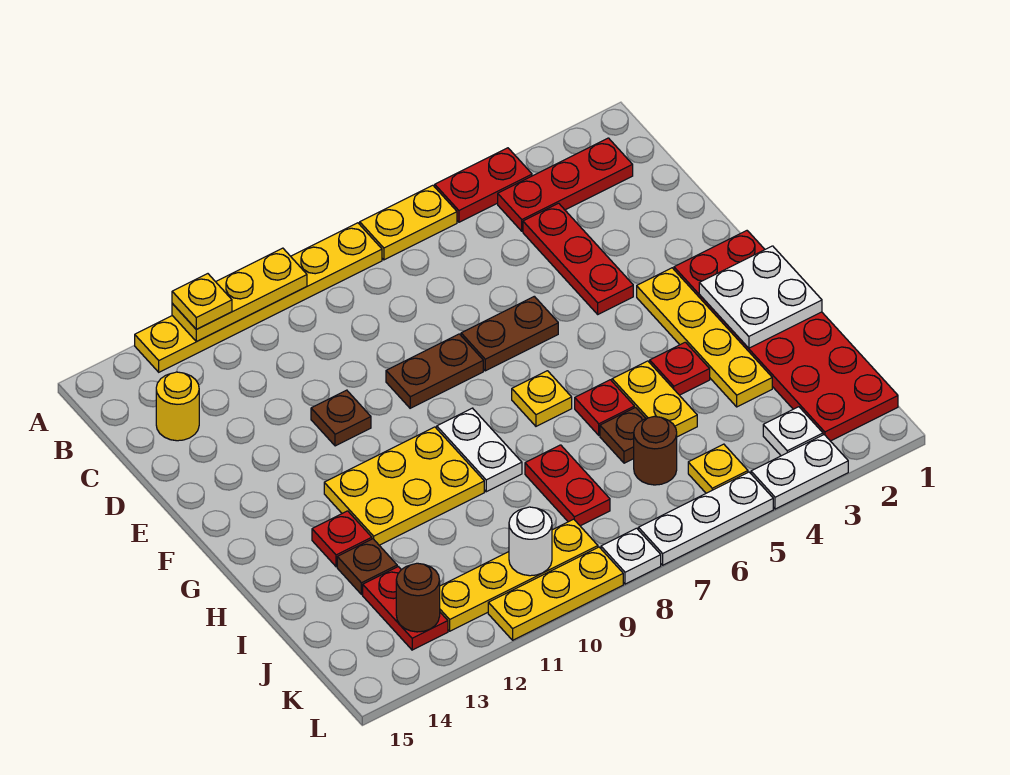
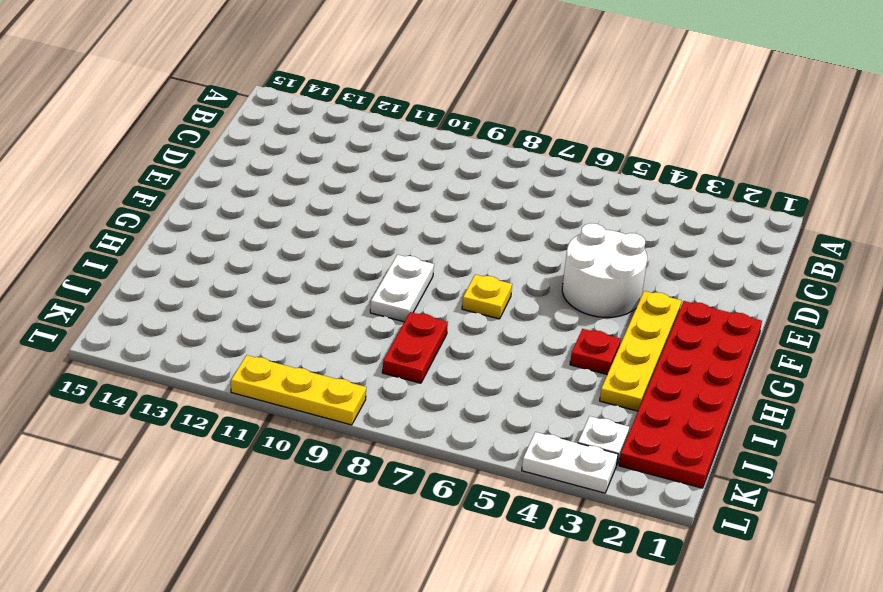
white 2x2 round brick [562,223,647,317] -> red 1x3 plate [523,203,633,314]
none -> red 1x2 plate [435,148,532,222]
none -> yellow 1x2 plate [360,185,457,260]
none -> yellow 1x6 plate [135,223,382,372]
none -> red 1x3 plate [498,138,633,231]

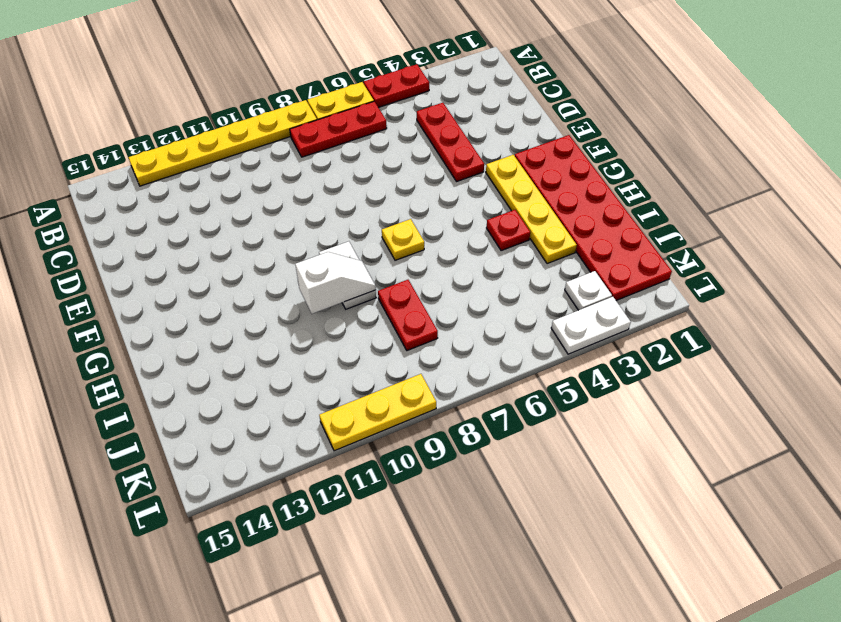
red 1x3 plate [290,102,387,157] -> red 1x3 plate moved to [498,138,633,231]
white 1x2 slope [295,252,376,314] -> none
none -> yellow 1x1 round brick [156,372,199,441]
none -> brown 1x2 plate [461,296,558,371]
none -> brown 1x2 plate [386,334,483,408]
none -> brown 1x1 plate [311,390,371,446]

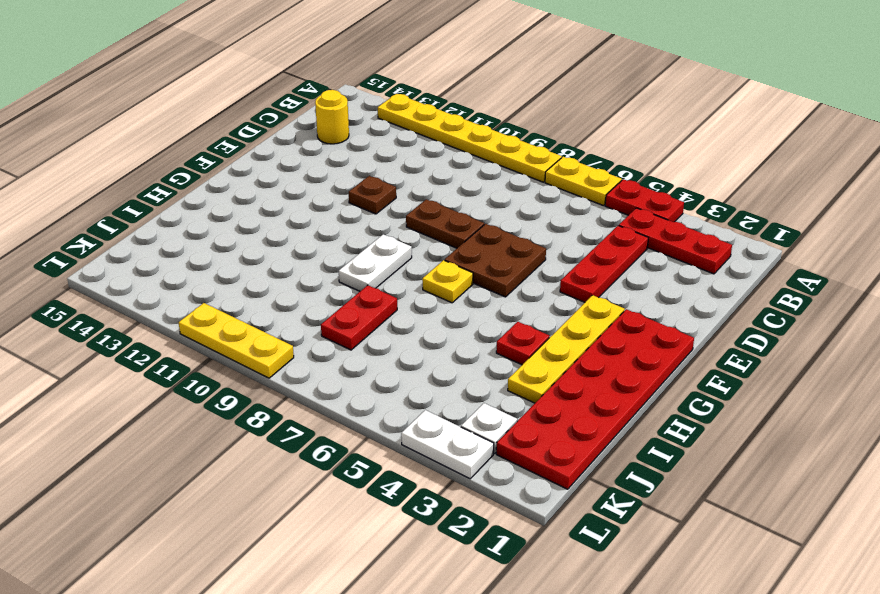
brown 2x2 plate [445,224,546,297] -> brown 1x2 plate [461,296,558,371]
none -> yellow 2x3 plate [324,427,484,545]
none -> yellow 1x2 plate [612,361,697,437]
none -> red 1x1 plate [575,380,634,435]
none -> red 1x1 plate [312,511,372,567]

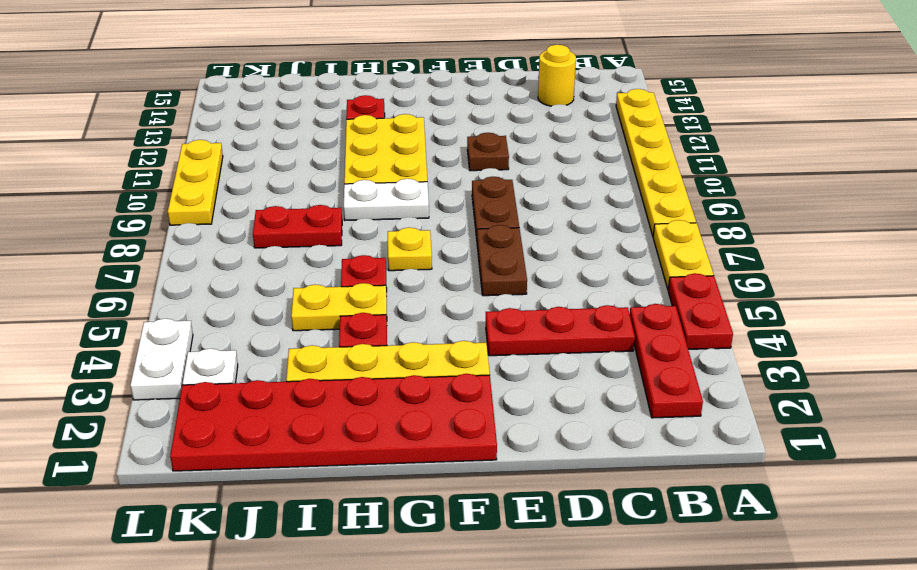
none -> brown 1x1 plate [600,407,646,463]
none -> brown 1x1 plate [337,539,397,595]
none -> brown 1x1 round brick [634,416,677,485]
none -> red 1x2 plate [363,567,448,650]

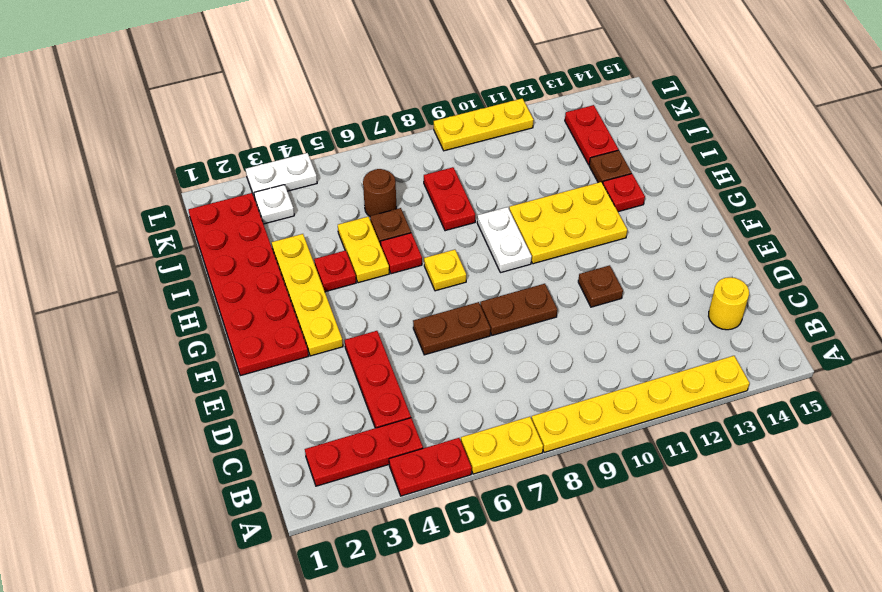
none -> yellow 1x1 plate [688,444,748,493]
none -> yellow 1x4 plate [440,519,598,631]
none -> white 1x3 plate [638,472,773,565]
none -> white 1x1 plate [601,528,661,584]

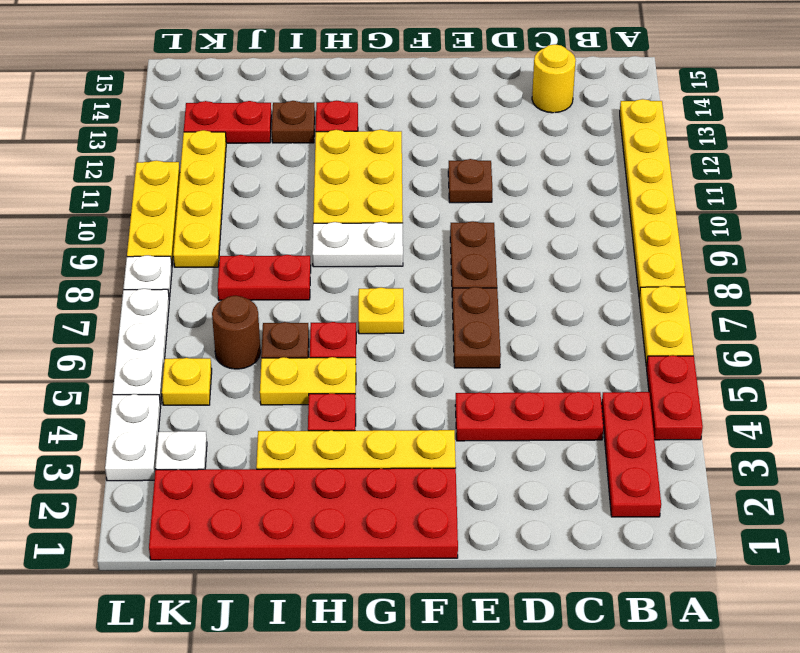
none -> yellow 1x3 plate [172,248,307,342]
none -> white 2x2 plate [699,246,822,348]
none -> white 1x1 round brick [509,507,552,576]
none -> brown 1x1 round brick [396,563,440,632]

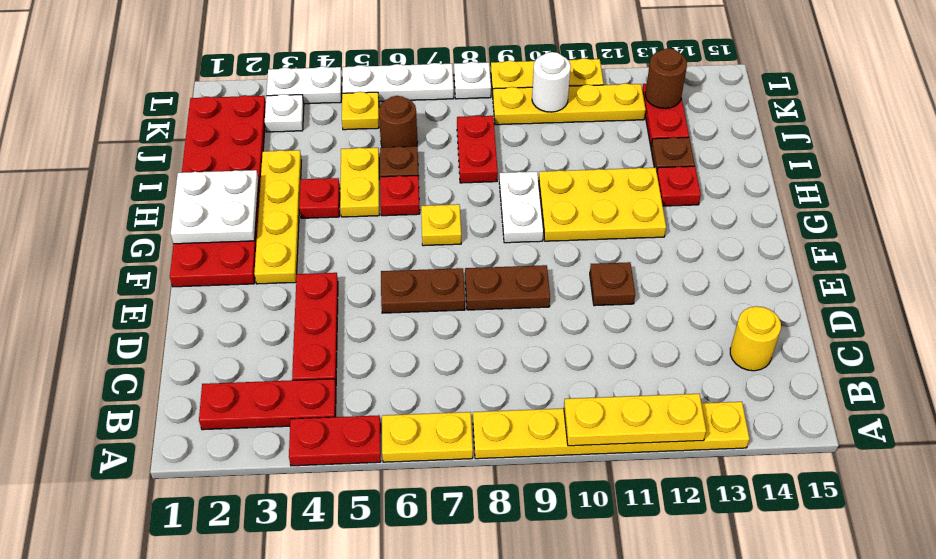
none -> yellow 1x1 plate [172,274,232,329]

